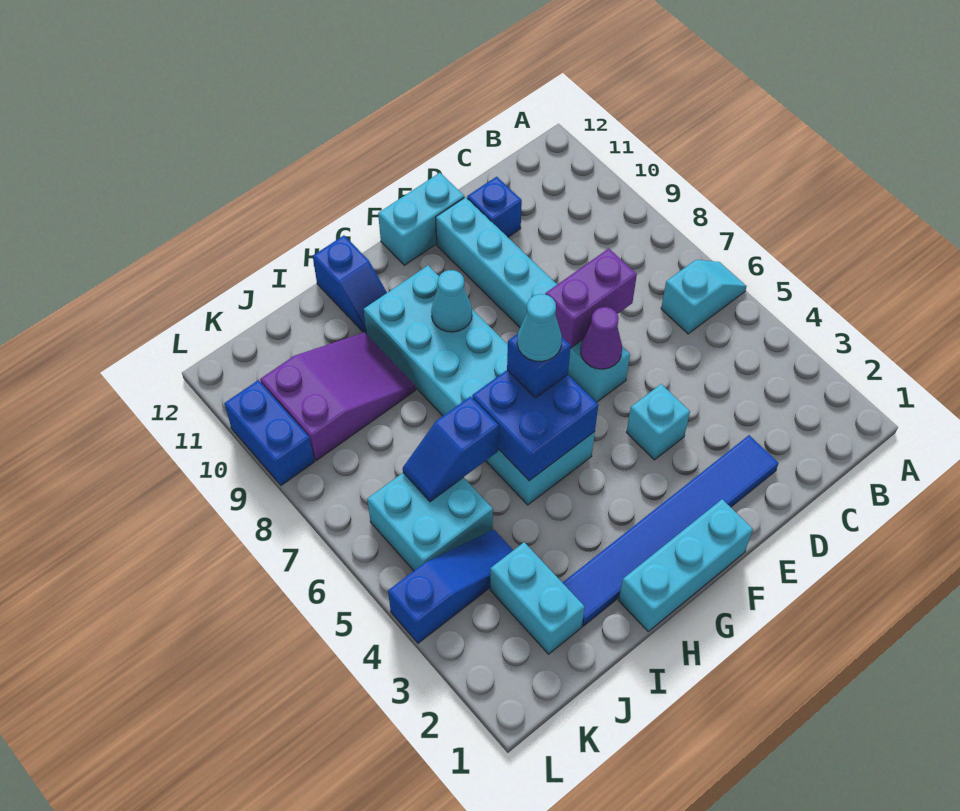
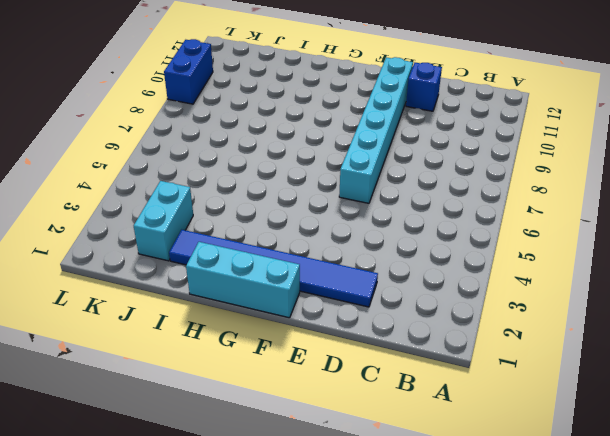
none -> cyan 1x2 slope [661,260,747,334]
none -> cyan 1x1 brick [626,384,690,460]
none -> cyan 1x2 brick [378,173,464,265]

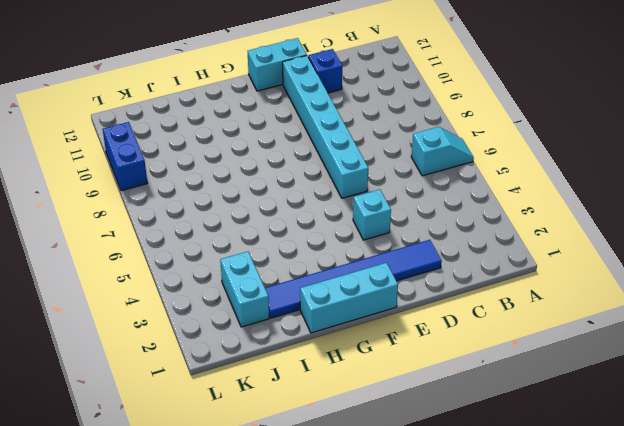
none -> cyan 2x6 brick [364,266,595,505]
none -> blue 1x2 slope [313,235,387,333]
none -> purple 2x3 slope [260,332,416,461]

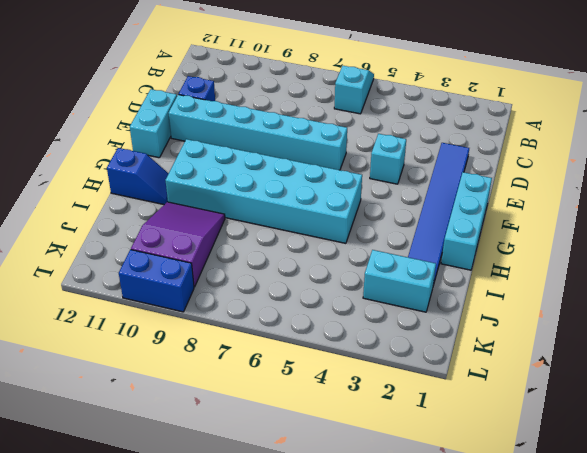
none -> blue 1x3 slope [388,530,513,643]
none -> cyan 2x2 brick [367,473,493,571]
none -> purple 1x2 brick [545,248,637,347]

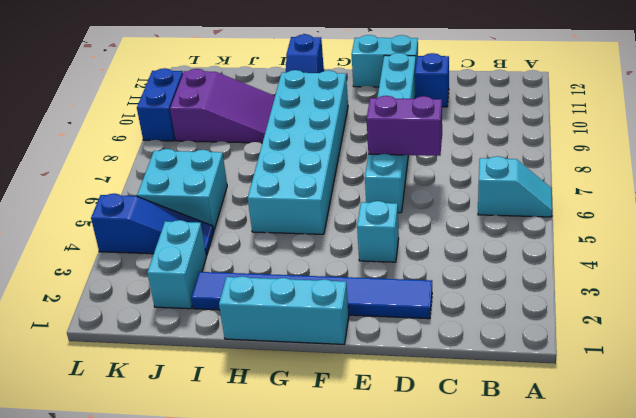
none -> purple 1x1 cone [581,307,622,369]
none -> blue 2x2 brick [472,370,598,481]
none -> cyan 1x1 cone [431,270,472,332]

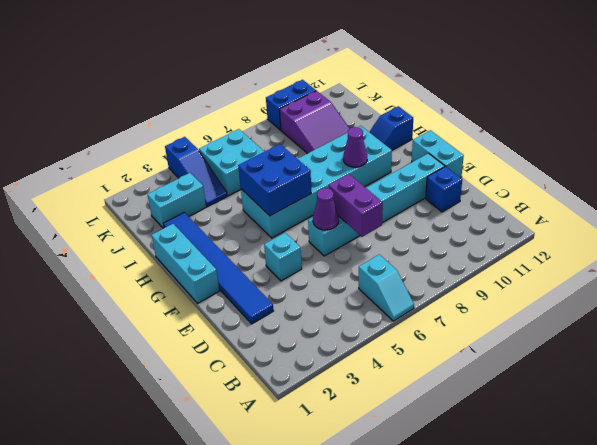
purple 1x1 cone [343,127,367,167] -> cyan 1x1 cone [431,270,472,332]
none -> blue 1x2 slope [403,396,499,502]
none -> blue 1x1 brick [507,334,571,398]
none -> cyan 1x1 cone [517,294,562,362]

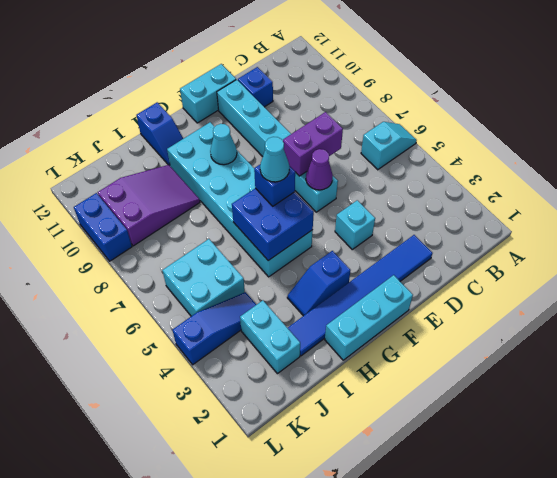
blue 1x2 slope [287,251,351,316] -> blue 1x2 slope moved to [403,396,499,502]

